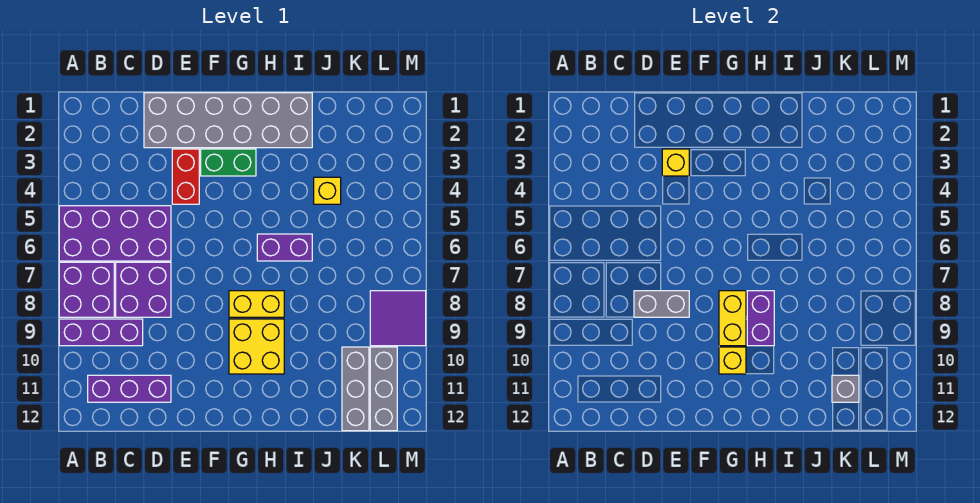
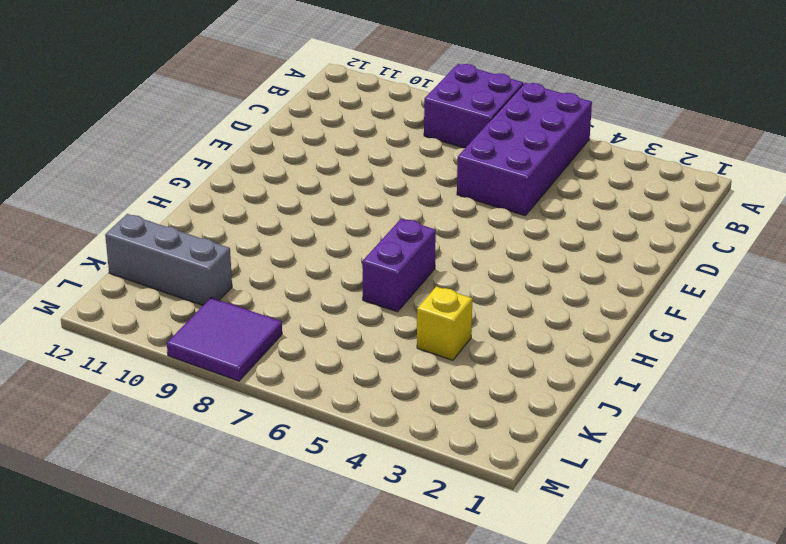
none -> purple 1x3 brick [59,319,143,346]
none -> purple 1x3 brick [88,375,171,402]
none -> purple 2x2 brick [116,262,171,317]

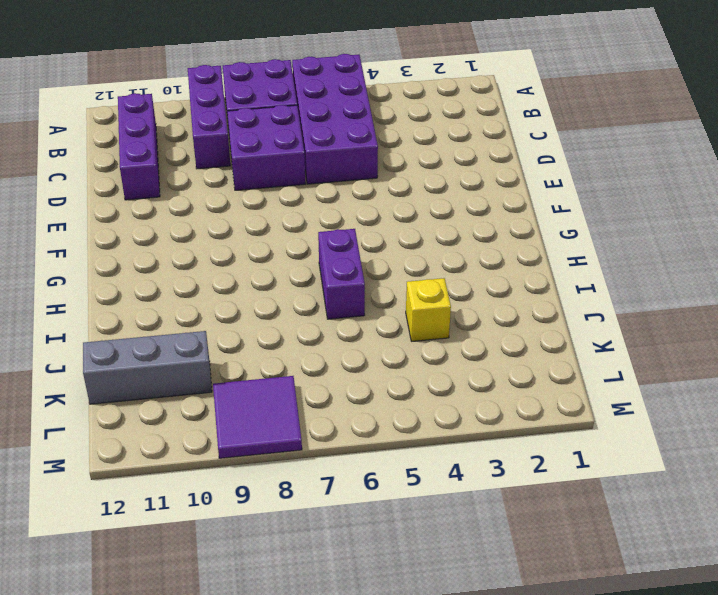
none -> grey 2x6 brick [144,93,312,148]
none -> red 1x2 brick [172,149,199,204]
none -> green 1x2 brick [201,149,256,176]

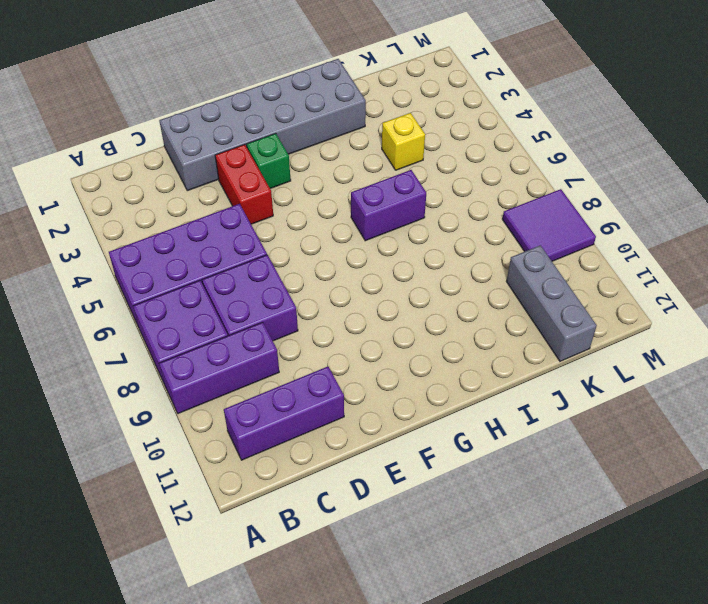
green 1x1 brick [247,133,291,189] -> green 1x2 brick [201,149,256,176]
none -> yellow 1x2 brick [229,291,284,317]
none -> yellow 2x2 brick [229,319,284,374]
none -> grey 1x3 brick [370,347,397,431]

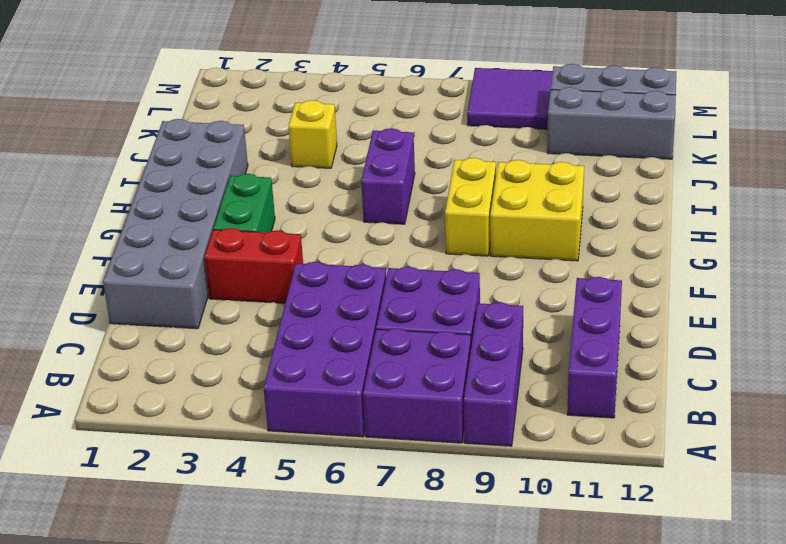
none -> grey 1x2 brick [634,291,689,317]
none -> yellow 1x1 brick [662,149,689,176]
none -> yellow 1x2 brick [719,291,746,346]

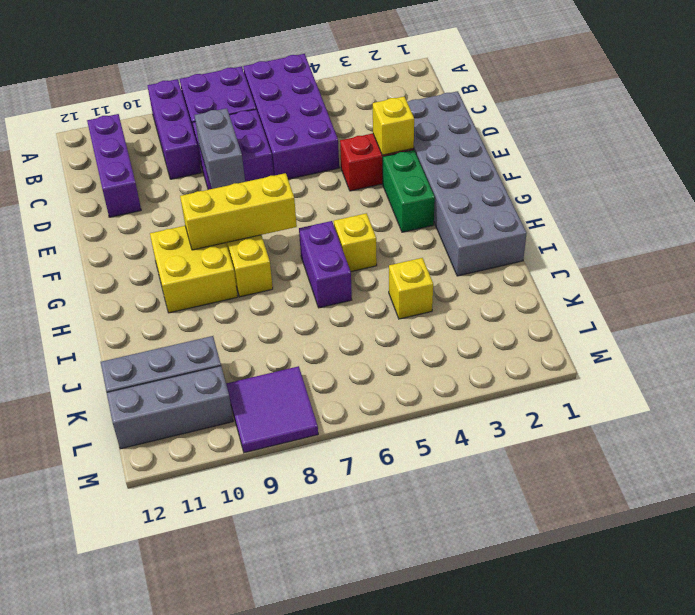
yellow 1x3 brick [180,173,297,250] -> yellow 1x2 brick [719,291,746,346]
yellow 1x1 brick [334,213,377,272] -> yellow 1x1 brick moved to [719,347,746,374]
none -> purple 1x2 brick [747,291,774,346]
none -> grey 1x1 brick [832,375,859,402]

